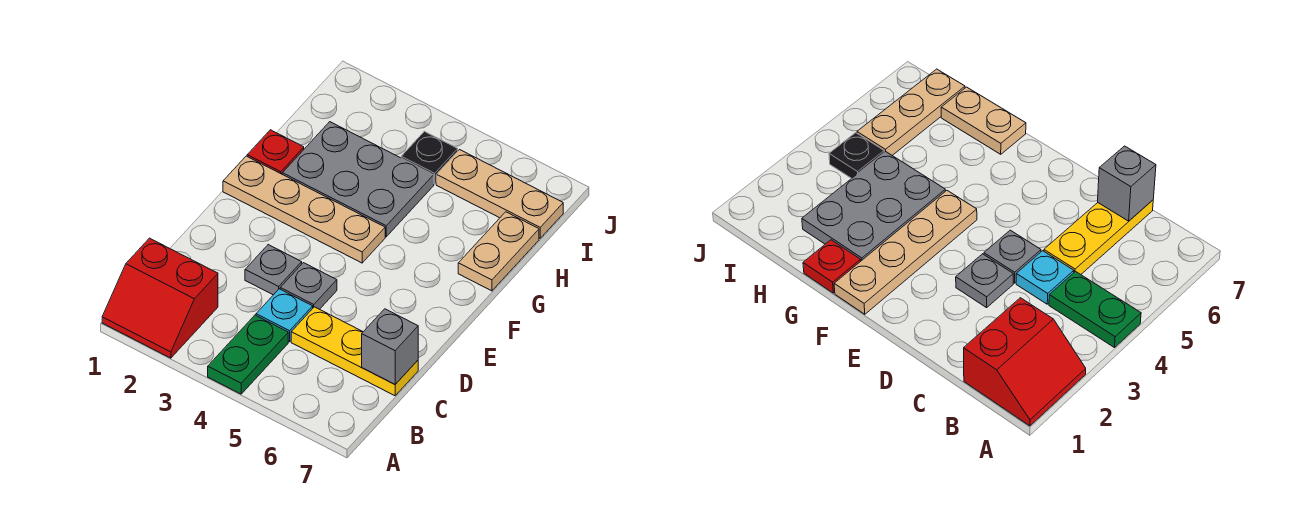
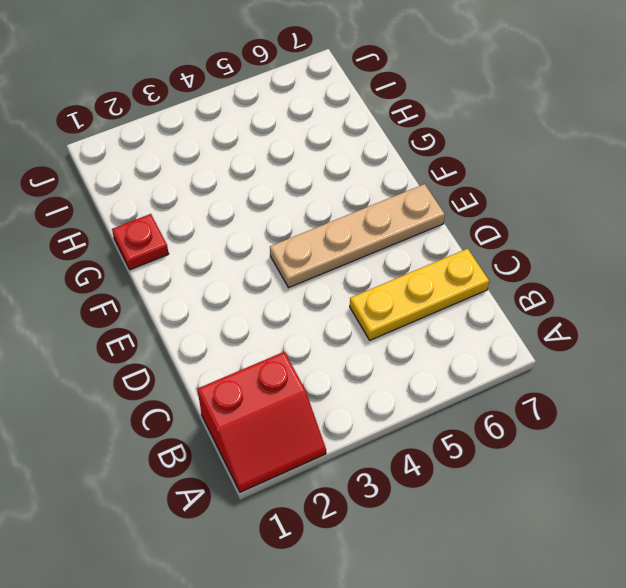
tan 1x4 plate [270,184,445,288] -> tan 1x4 plate moved to [223,156,385,263]
none -> green 1x2 plate [208,315,288,394]
none -> cyan 1x1 plate [256,289,313,342]
none -> grey 1x1 plate [245,245,302,295]

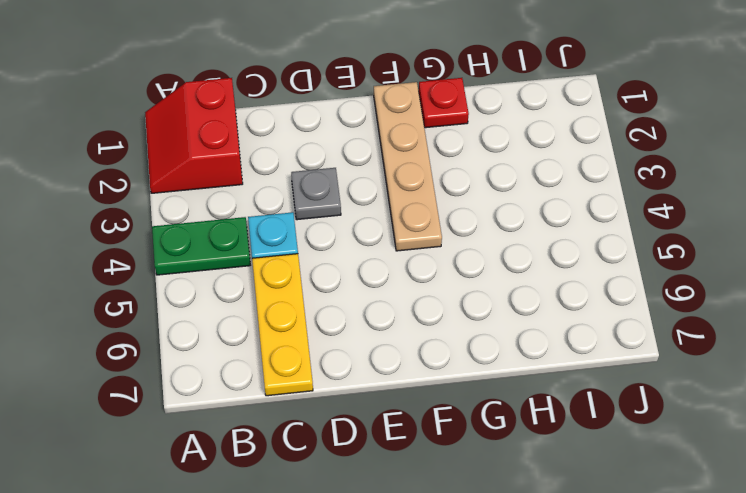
none -> grey 1x1 plate [280,263,337,309]
none -> grey 2x3 plate [282,122,434,237]
none -> tan 1x2 plate [458,212,539,291]

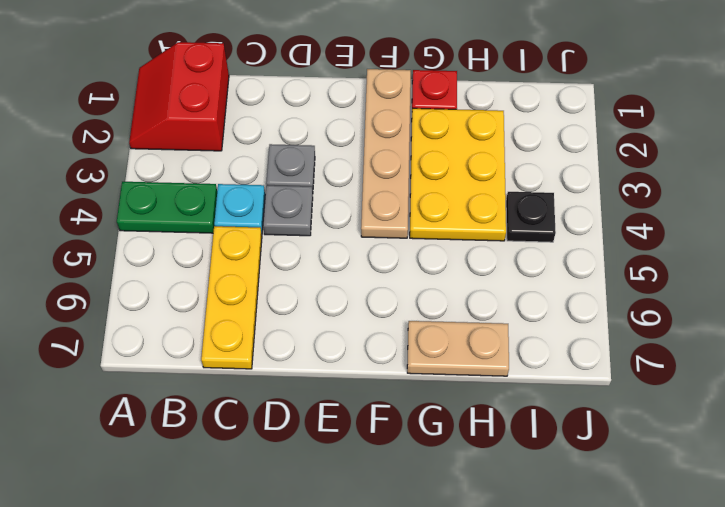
yellow 2x3 plate [410,108,506,241] -> grey 2x3 plate [282,122,434,237]
none -> tan 1x3 plate [436,150,563,238]
none -> grey 1x1 brick [362,309,418,384]

